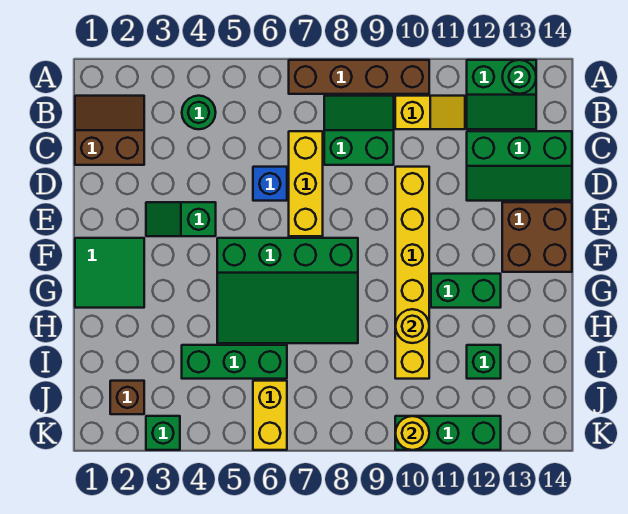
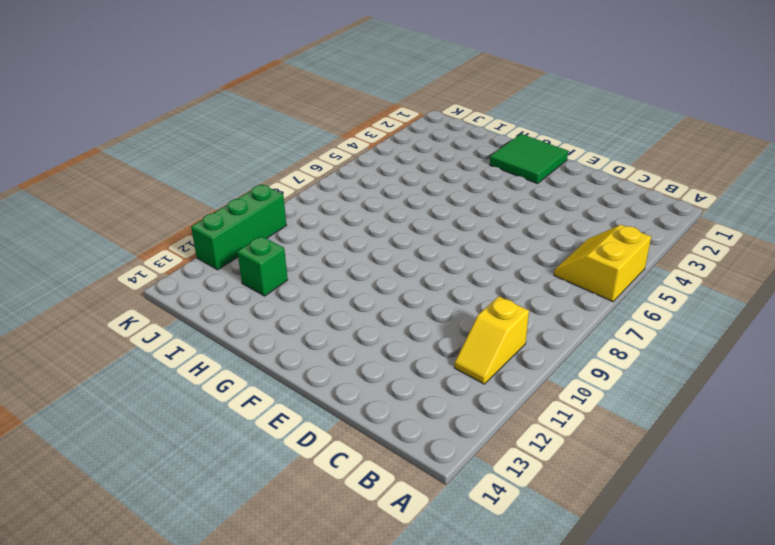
yellow 2x2 slope [554,225,651,302] -> none
none -> brown 1x4 brick [289,60,429,94]
none -> green 2x2 slope [467,60,536,129]
none -> brown 2x2 slope [75,96,144,165]

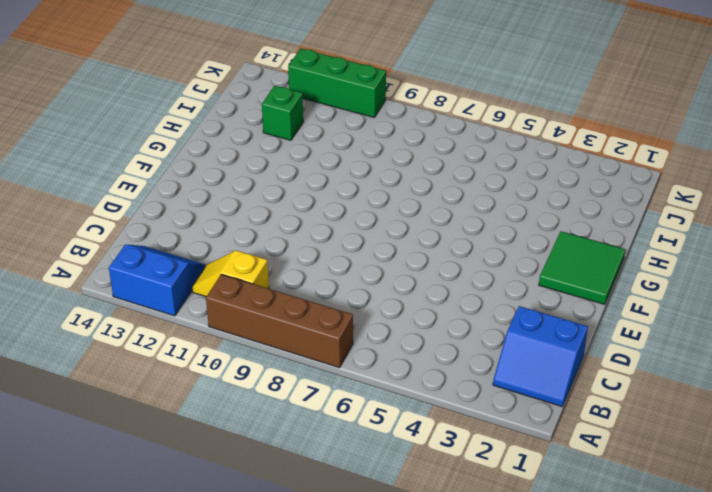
blue 2x2 slope [109,245,205,316] -> green 2x2 slope [467,60,536,129]
blue 2x2 slope [493,306,588,406] -> brown 2x2 slope [75,96,144,165]
none -> green 1x1 round brick [182,96,216,129]
none -> green 2x2 slope [324,96,394,165]
none -> yellow 1x3 brick [289,131,323,236]

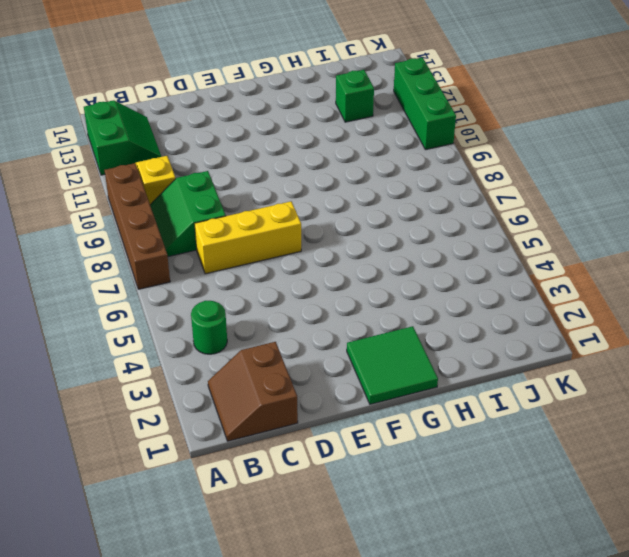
none -> green 2x3 slope [467,131,572,201]
none -> blue 1x1 brick [253,167,287,201]
none -> yellow 1x6 brick [395,167,429,379]

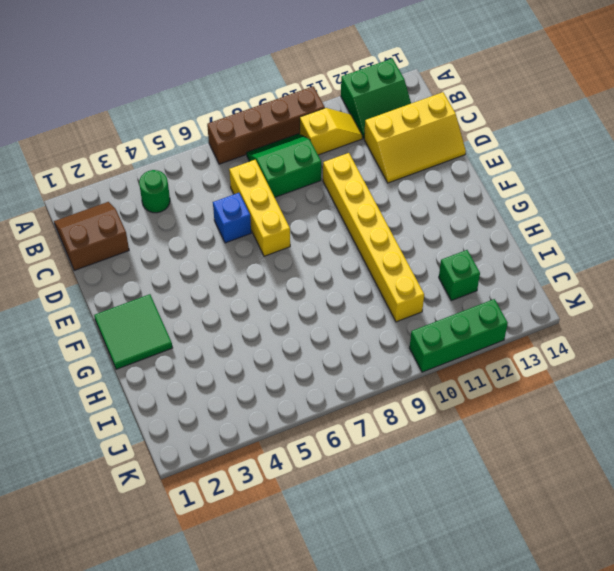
yellow 2x3 slope [364,92,466,183] -> green 2x3 slope [467,131,572,201]
none -> green 1x2 slope [146,202,216,236]
none -> brown 2x2 brick [502,202,572,272]
none -> green 3x4 slope [217,238,358,343]

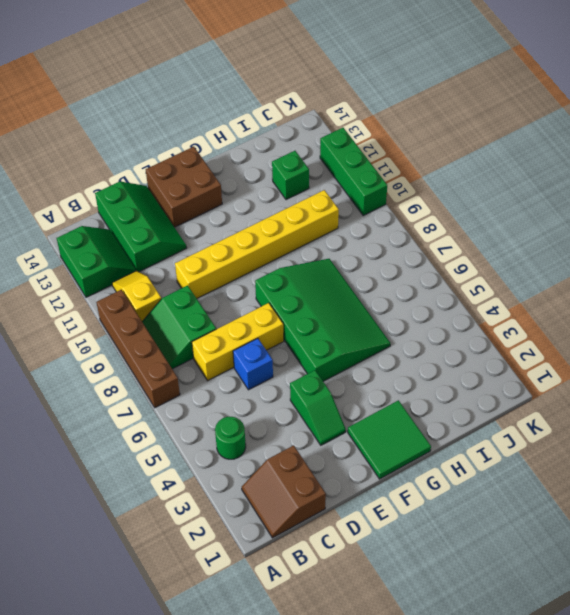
none -> green 1x2 brick [431,274,501,308]
none -> green 1x3 brick [182,345,287,379]
none -> brown 1x1 brick [110,381,144,414]

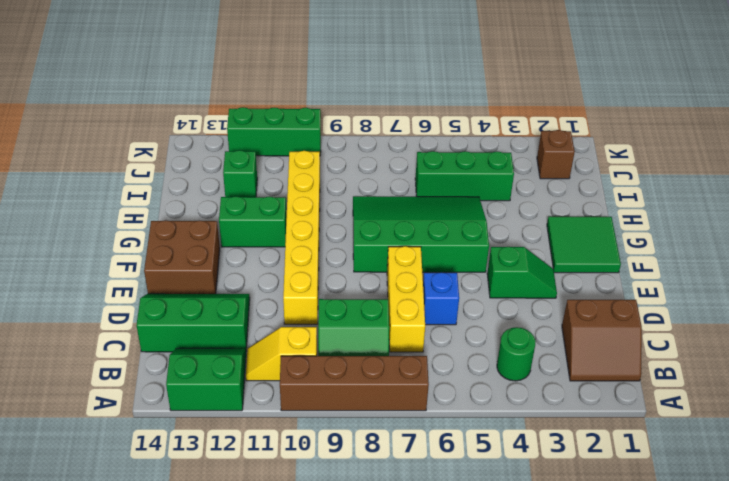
none -> yellow 1x2 brick [253,381,287,450]
none -> green 1x1 brick [146,416,180,450]
none -> green 1x1 round brick [502,60,536,94]

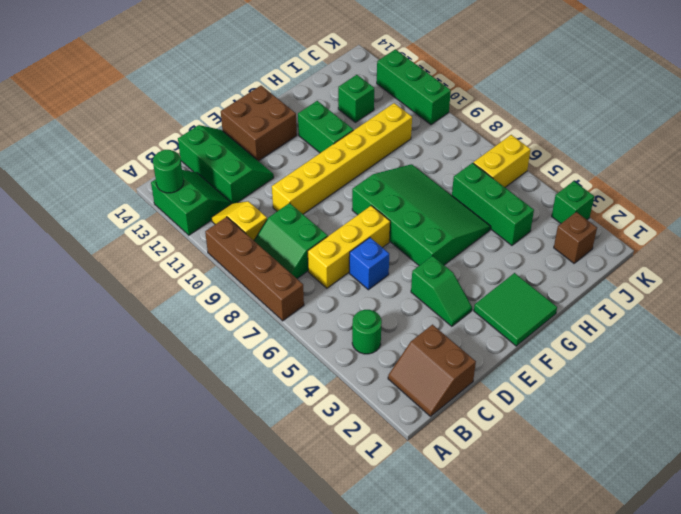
none -> yellow 1x1 round brick [395,309,429,343]
none -> yellow 1x1 round brick [395,416,429,450]

